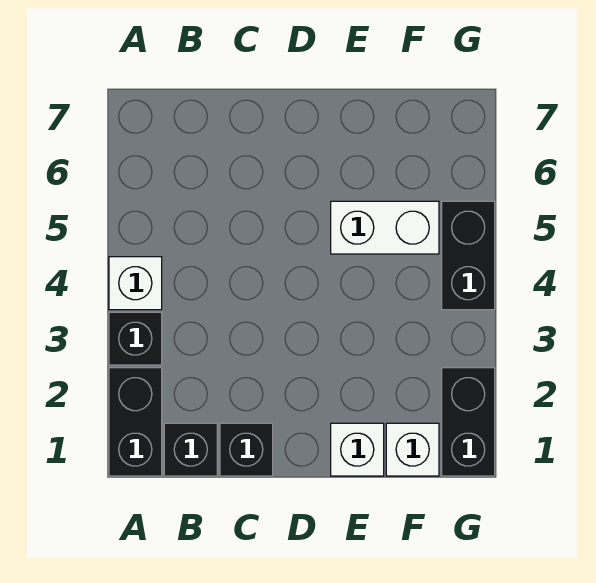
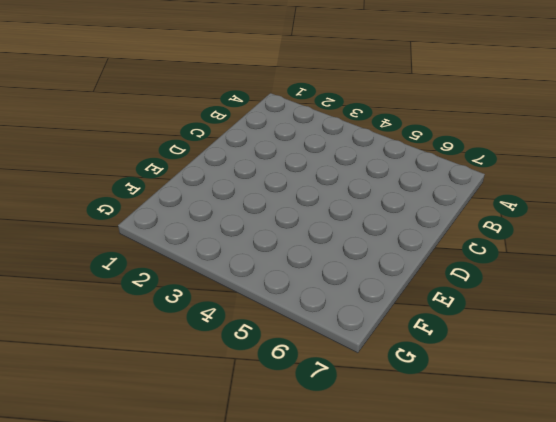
none -> black 1x2 brick [109,368,162,476]
none -> black 1x1 brick [109,312,162,365]

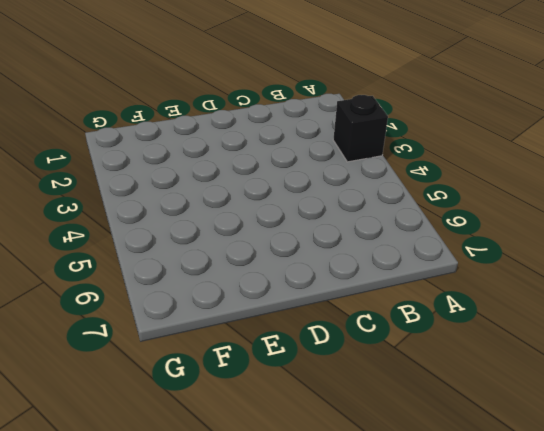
none -> black 1x2 brick [109,368,162,476]
none -> white 1x1 brick [109,257,162,310]

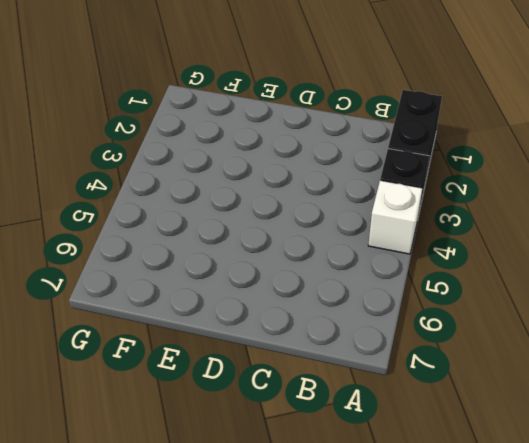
none -> black 1x1 brick [164,423,217,476]
none -> black 1x1 brick [220,423,273,476]

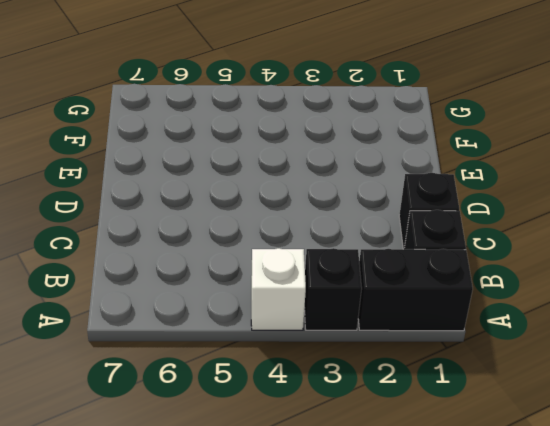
none -> white 1x1 brick [331,423,384,476]
none -> white 1x2 brick [331,201,439,254]

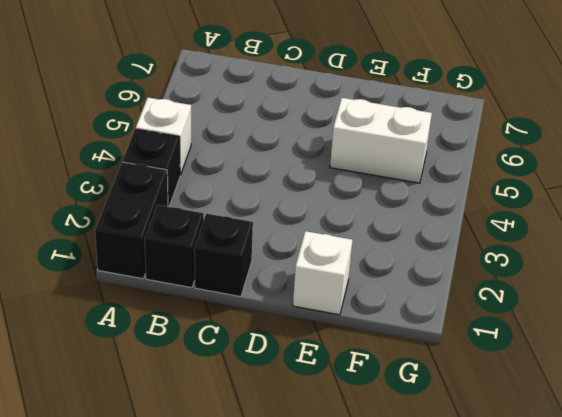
none -> white 1x1 brick [386,423,439,476]
none -> black 1x2 brick [442,368,495,476]

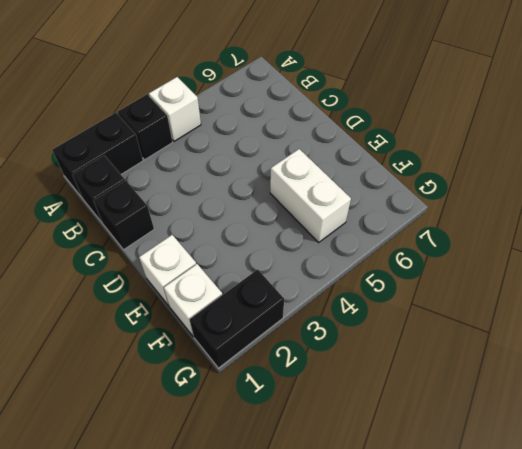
none -> black 1x2 brick [442,201,495,310]

